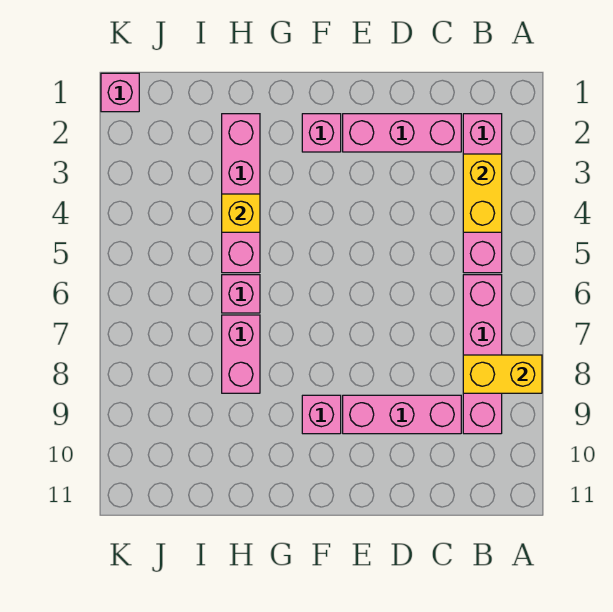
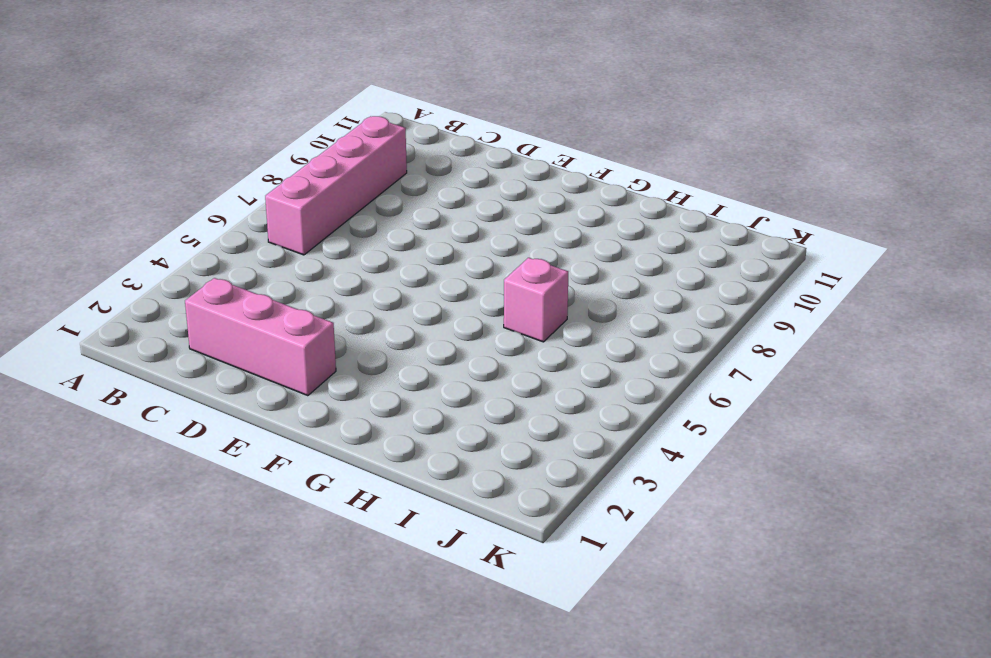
none -> pink 1x4 brick [463,114,502,273]
none -> pink 1x3 brick [343,395,461,434]
none -> pink 1x1 brick [302,114,341,152]

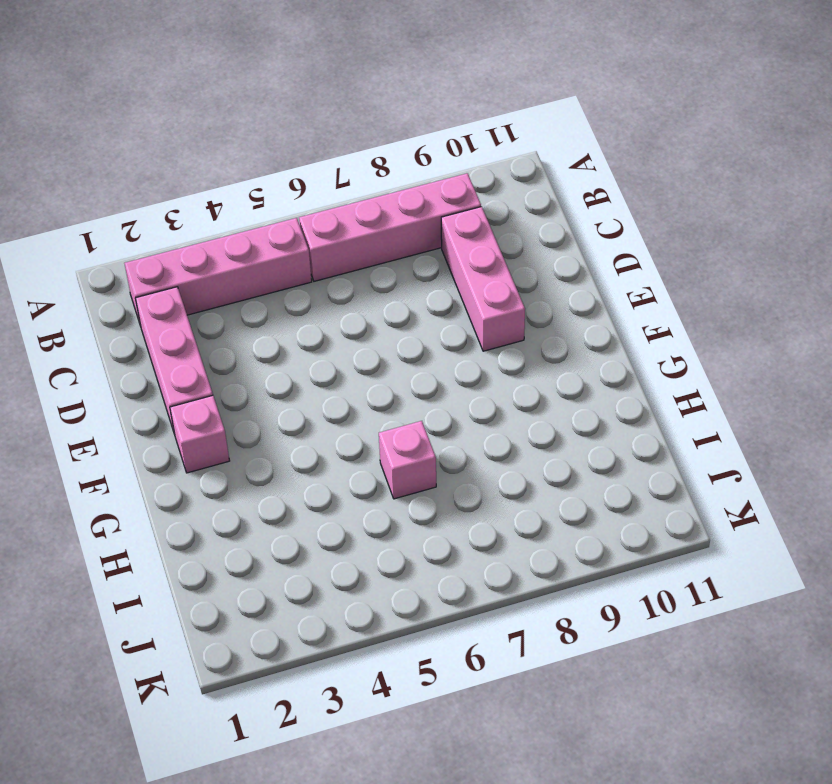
none -> pink 1x1 brick [302,395,341,434]
none -> pink 1x4 brick [222,114,260,273]
none -> pink 1x2 brick [222,315,260,393]

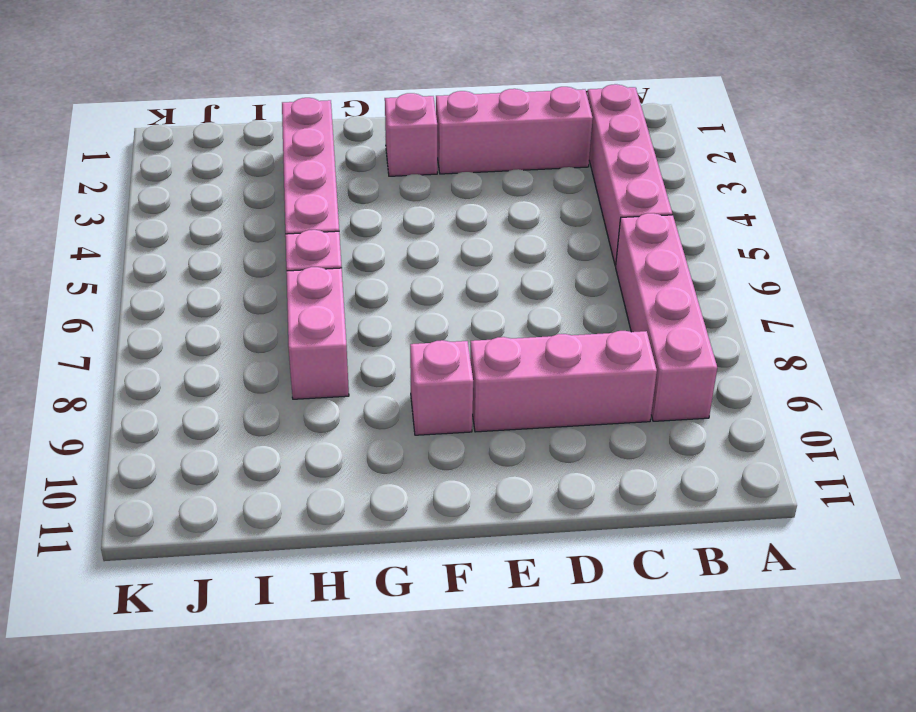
none -> pink 1x1 brick [101,73,139,112]
none -> yellow 1x2 brick [463,355,542,393]
none -> yellow 1x2 brick [463,154,502,232]

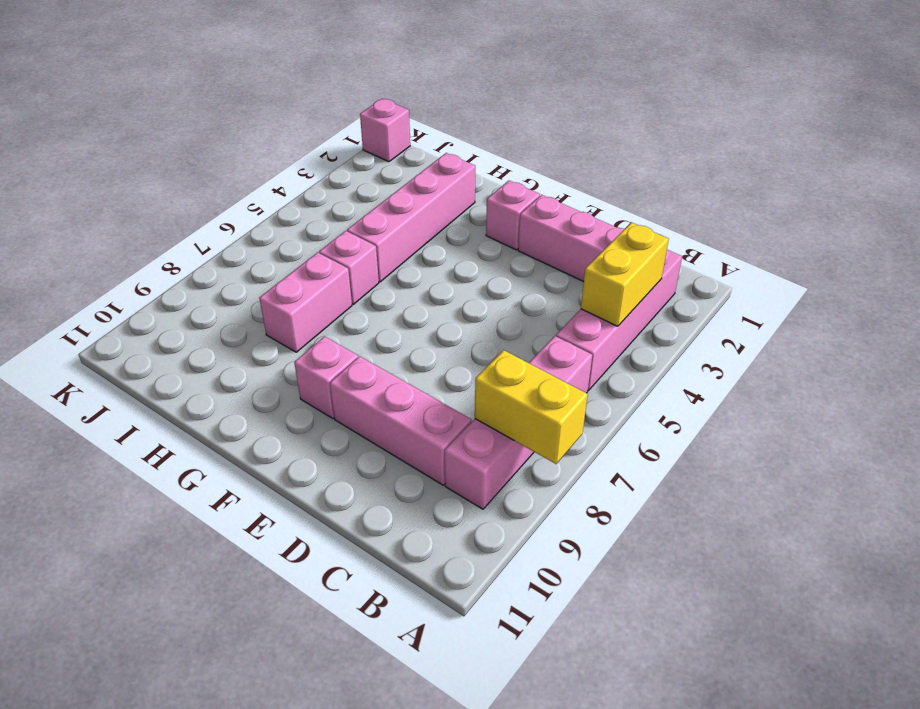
none -> yellow 1x1 brick [222,194,260,232]

